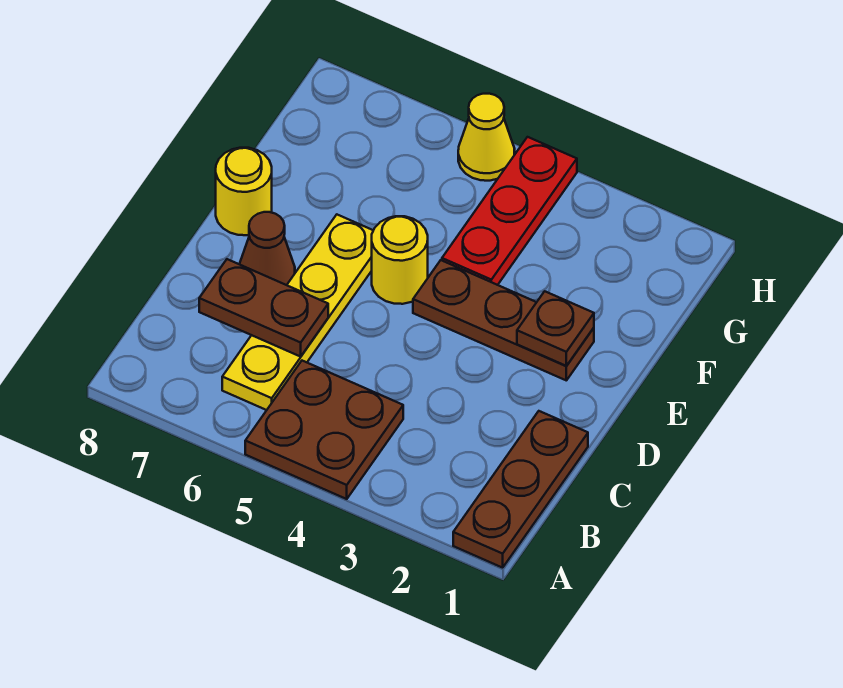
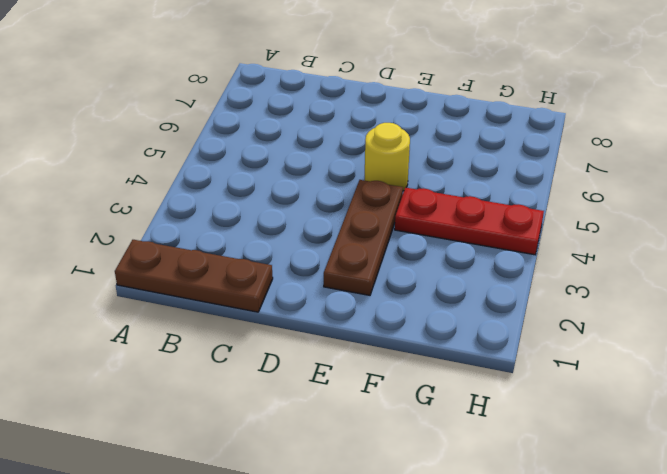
none -> brown 2x2 plate [245,361,403,499]
none -> yellow 1x4 plate [222,215,373,410]

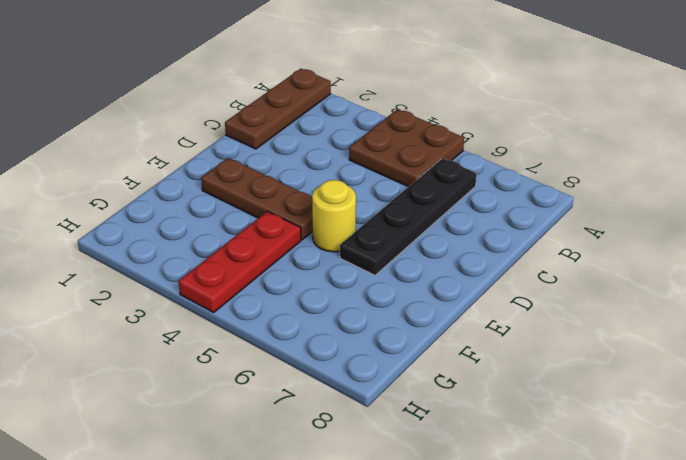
black 1x4 plate [340,158,476,275] -> yellow 1x4 plate [222,215,373,410]
none -> brown 1x1 cone [239,212,295,285]
none -> yellow 1x1 round brick [216,148,272,235]

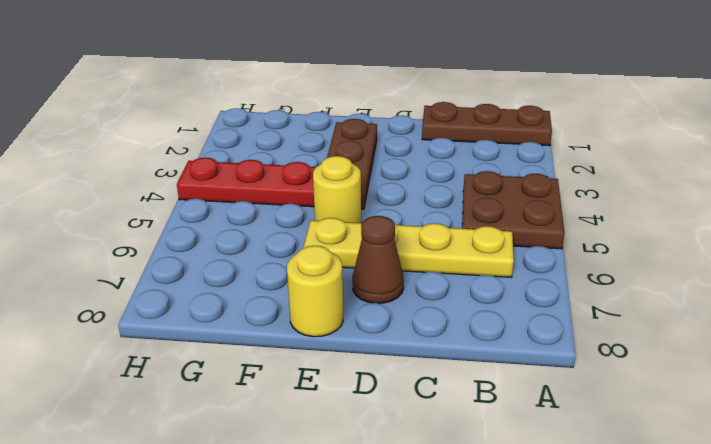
none -> yellow 1x1 cone [458,94,515,181]
none -> brown 1x2 plate [199,259,328,357]

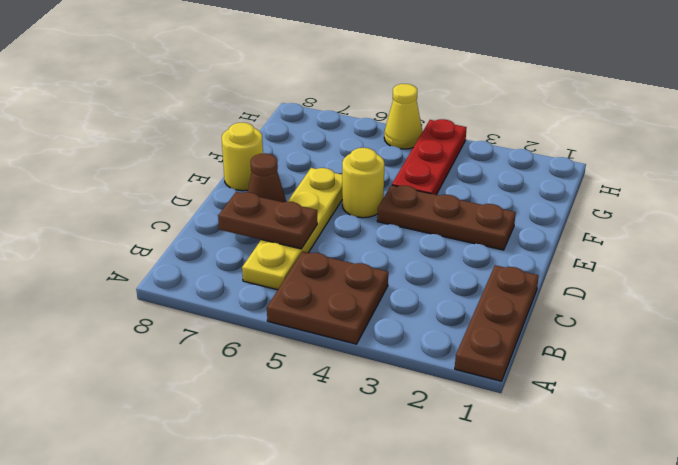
none -> brown 1x1 plate [517,291,594,366]

